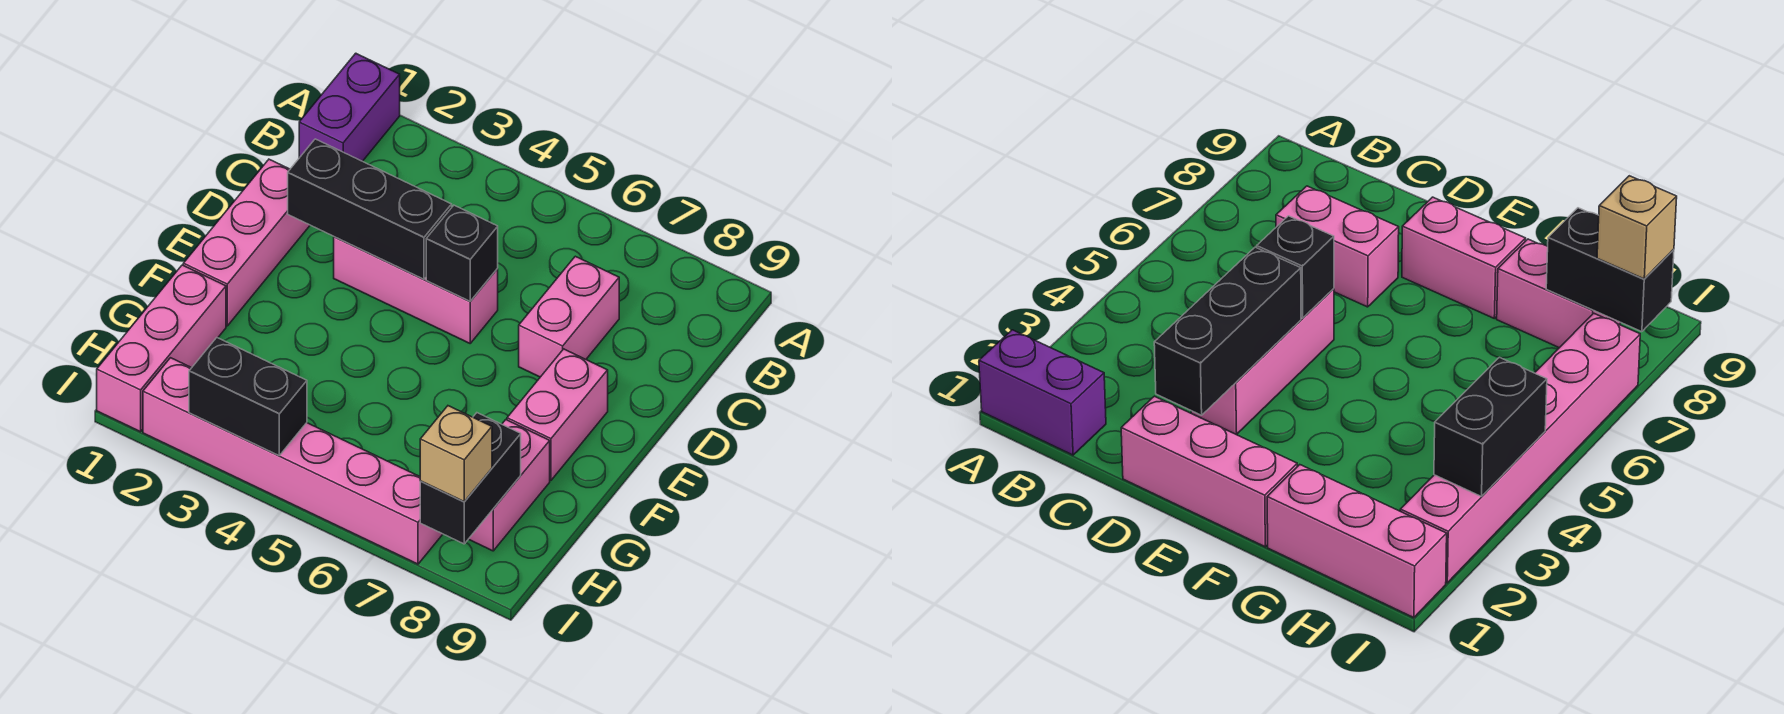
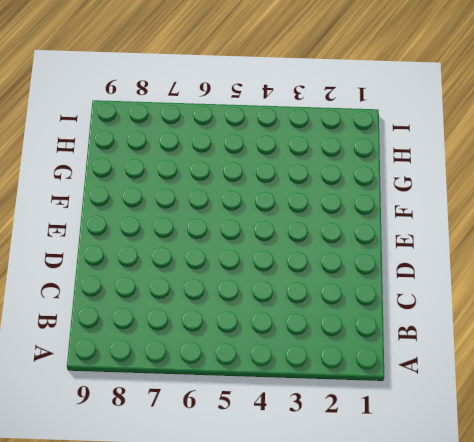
none -> purple 1x2 brick [299,53,400,161]
none -> pink 1x2 brick [519,256,619,377]
none -> pink 1x3 brick [183,159,310,326]

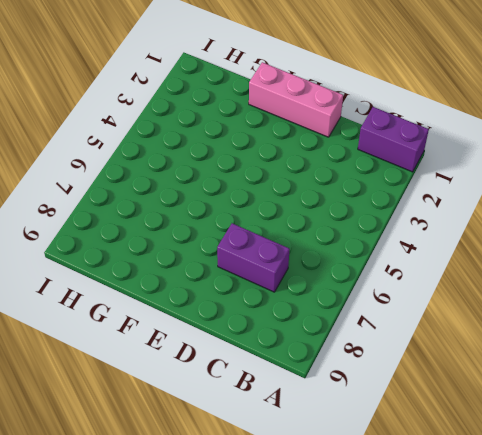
purple 1x2 brick [217,223,290,292] -> pink 1x2 brick [519,256,619,377]
none -> pink 1x3 brick [334,237,498,343]
none -> pink 1x2 brick [507,349,608,480]
none -> pink 1x3 brick [97,265,226,432]

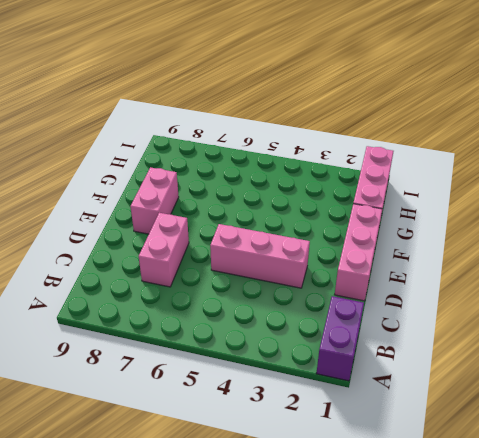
none -> pink 1x2 brick [469,420,550,551]
none -> pink 1x6 brick [143,358,443,564]
none -> black 1x3 brick [288,139,452,279]

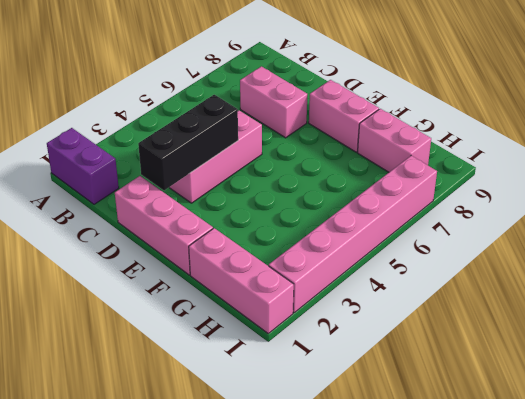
none -> black 1x1 brick [426,205,498,301]
none -> black 1x2 brick [420,413,521,544]
none -> black 1x2 brick [189,338,307,455]

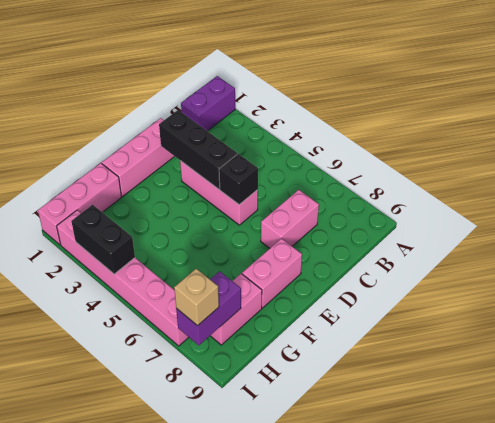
purple 1x2 brick [176,271,241,345] -> black 1x2 brick [420,413,521,544]

